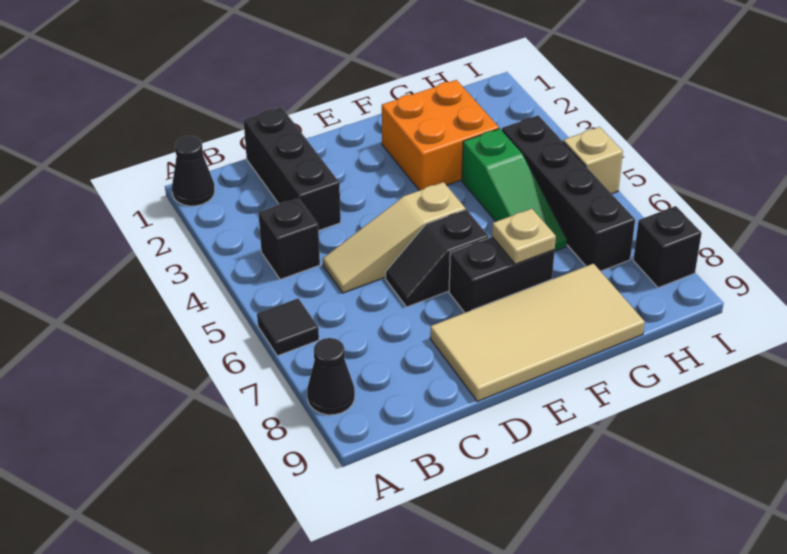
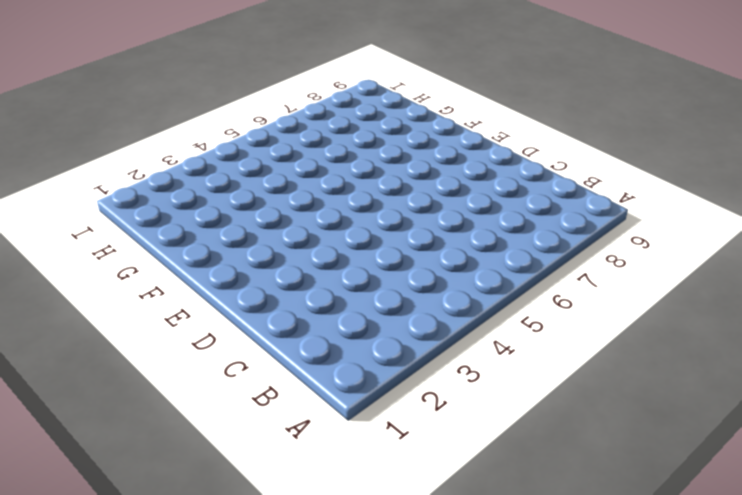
none -> black 1x1 cone [172,136,215,206]
none -> black 1x1 tile [257,298,319,356]
none -> black 1x1 cone [307,338,355,415]

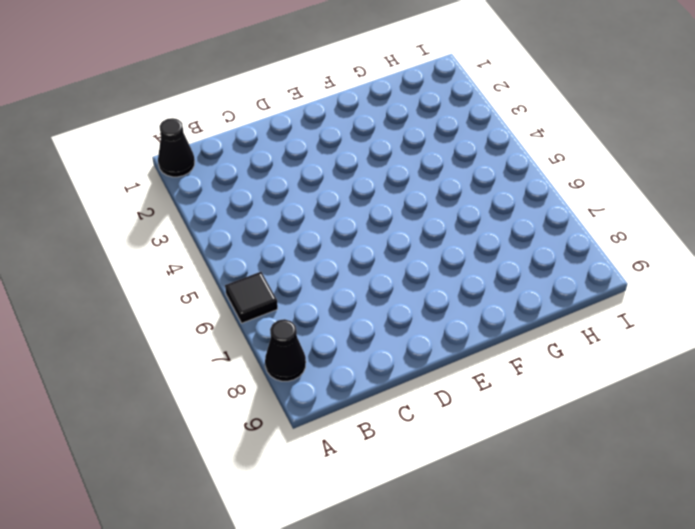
none -> black 1x1 brick [258,198,320,279]
none -> black 1x3 brick [243,107,341,231]
none -> tan 1x3 slope [323,182,465,293]

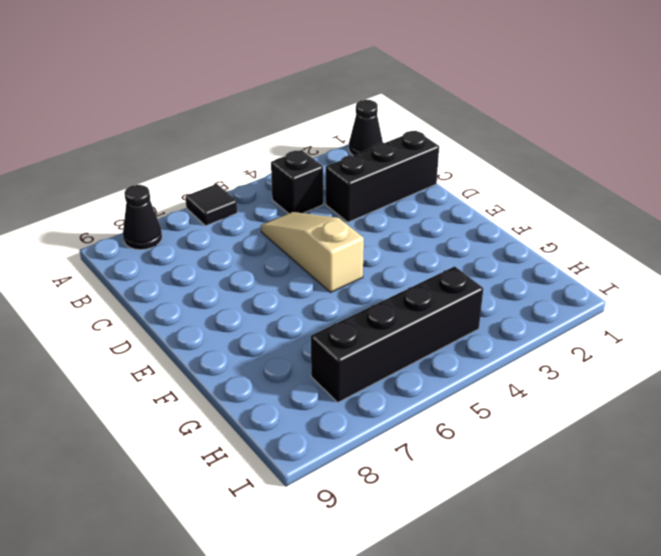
none -> black 1x2 slope [386,209,489,307]
none -> tan 2x4 tile [430,264,645,401]
none -> black 1x2 brick [449,237,555,313]

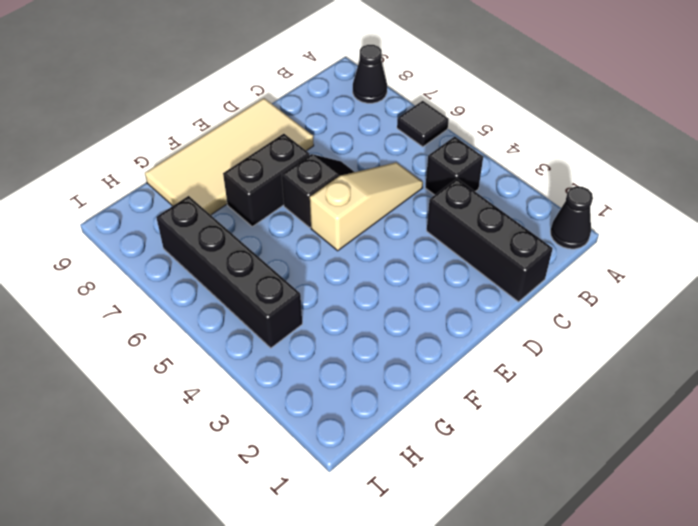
none -> orange 2x2 brick [382,80,499,191]
none -> green 1x3 slope [462,129,567,251]
none -> tan 1x1 brick [563,127,623,194]

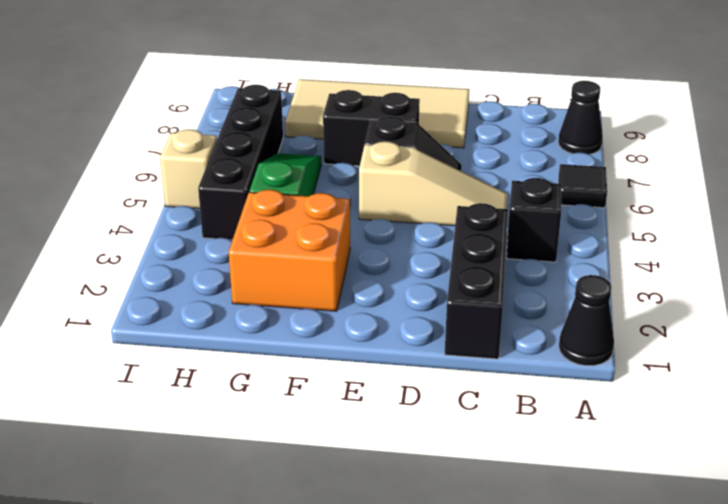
none -> black 1x1 brick [633,206,702,288]
none -> tan 1x1 plate [492,209,556,264]

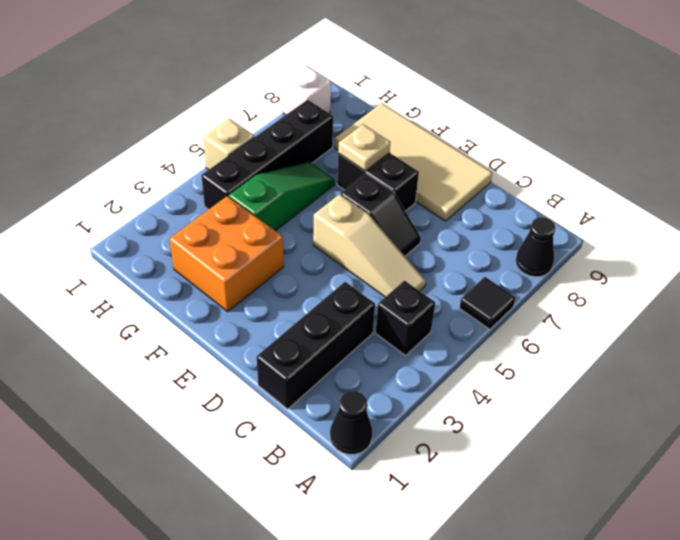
white 1x1 brick [283,66,331,115] -> black 1x1 brick [633,206,702,288]

